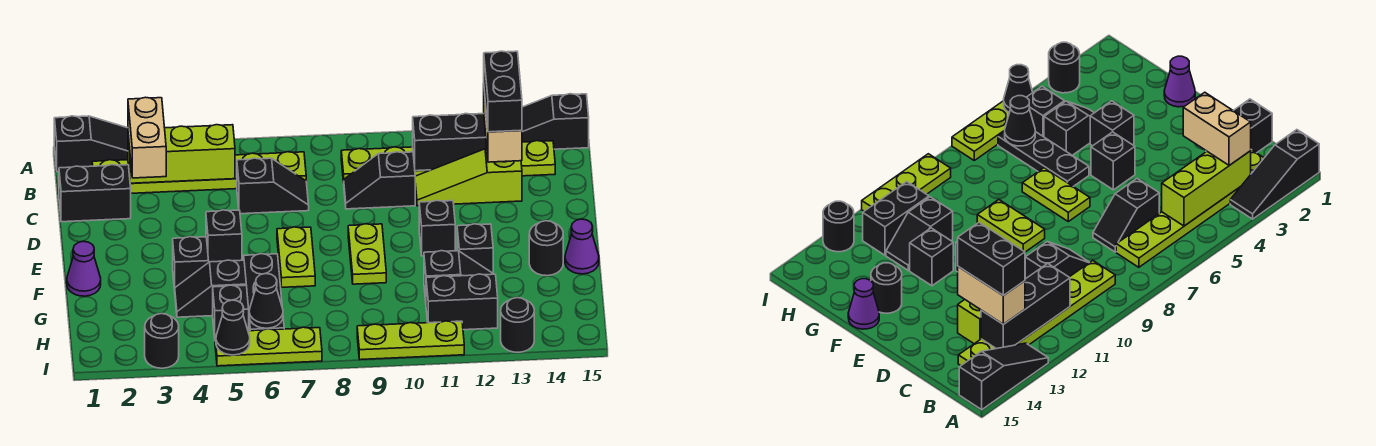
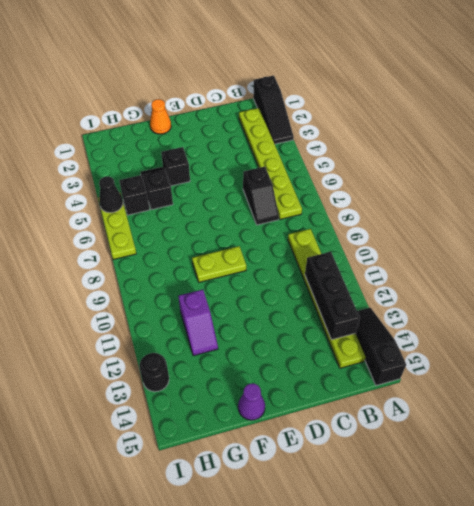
orange 1x1 cone [150,99,171,134] -> purple 1x1 cone [67,241,101,296]
purple 1x2 slope [178,290,218,356] -> black 1x2 slope [424,251,493,300]
none -> black 1x2 brick [59,165,131,222]
none -> black 1x2 slope [344,152,415,209]
none -> lime 1x3 slope [415,149,522,206]
none -> black 1x1 brick [206,210,242,262]

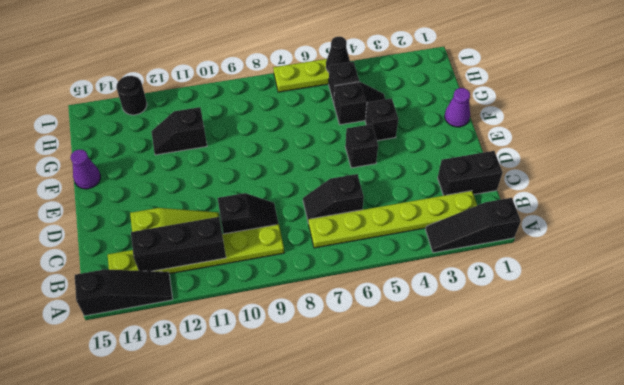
none -> lime 1x2 plate [277,227,315,287]
none -> lime 1x2 plate [348,224,386,284]
none -> black 1x1 brick [419,200,455,256]
none -> black 1x3 plate [244,254,284,331]

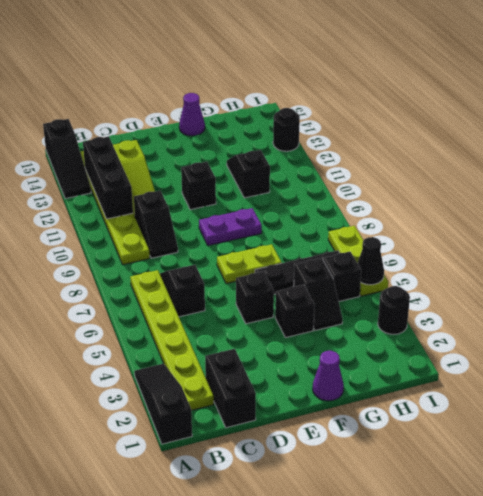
purple 1x2 plate [199,208,262,246] -> lime 1x2 plate [348,224,386,284]
none -> black 1x1 brick [457,224,493,273]
none -> black 1x1 round brick [529,221,563,276]
none -> black 1x2 brick [426,274,498,330]
none -> lime 1x3 plate [357,321,464,360]

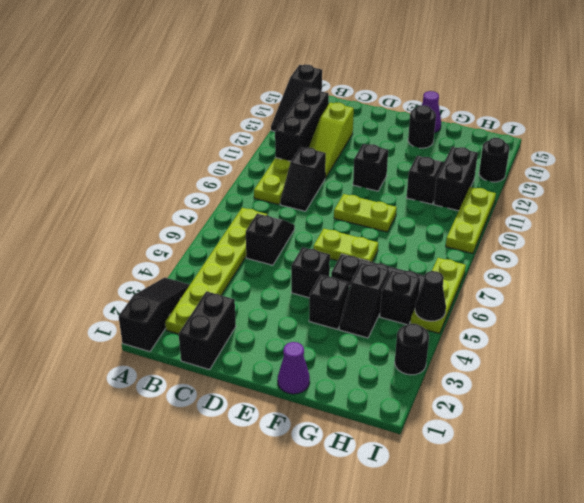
none -> black 1x1 brick [457,224,493,273]
none -> lime 1x3 brick [128,125,235,183]
none -> black 1x1 cone [249,274,283,328]
none -> tan 1x2 brick [128,97,166,178]

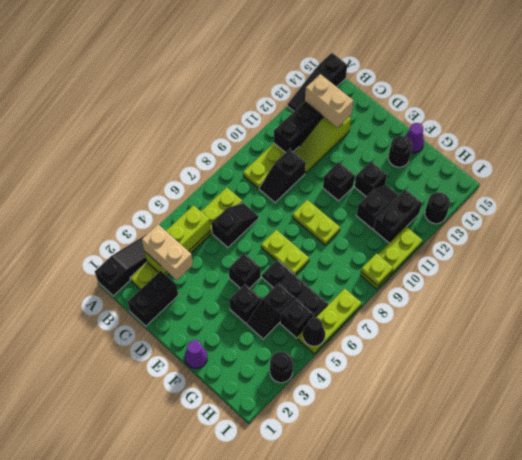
lime 1x1 plate [361,254,393,286] -> none
none -> black 1x1 cone [249,274,283,328]
none -> black 1x2 brick [484,51,522,132]

